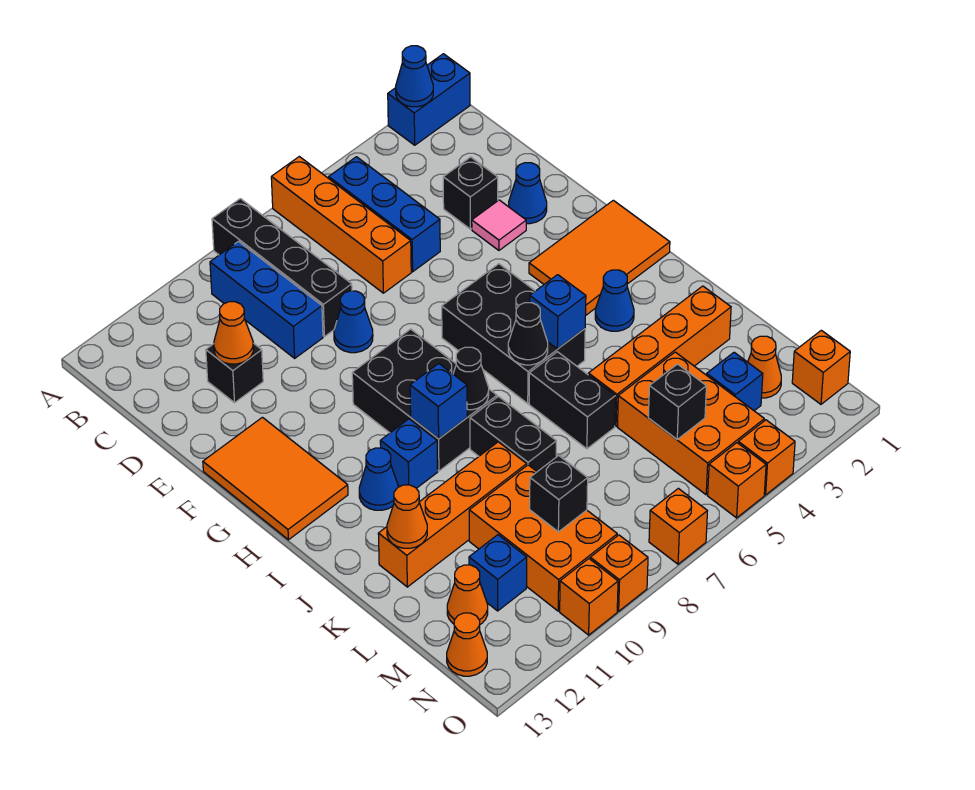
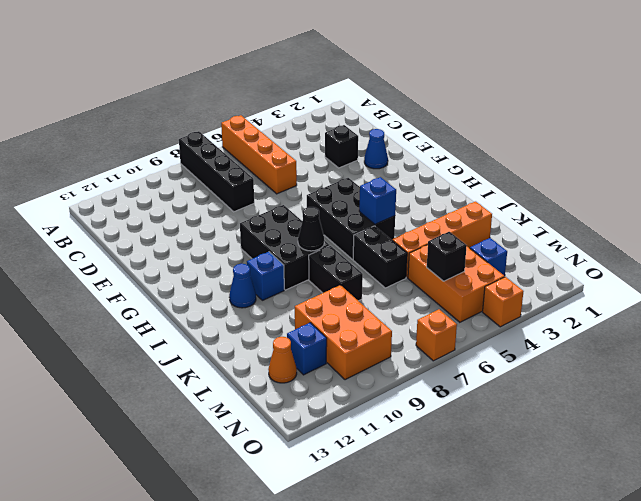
none -> blue 1x2 brick [388,54,470,145]
none -> blue 1x3 brick [329,157,440,272]
none -> blue 1x3 brick [210,241,323,358]
none -> black 1x1 brick [206,343,263,403]

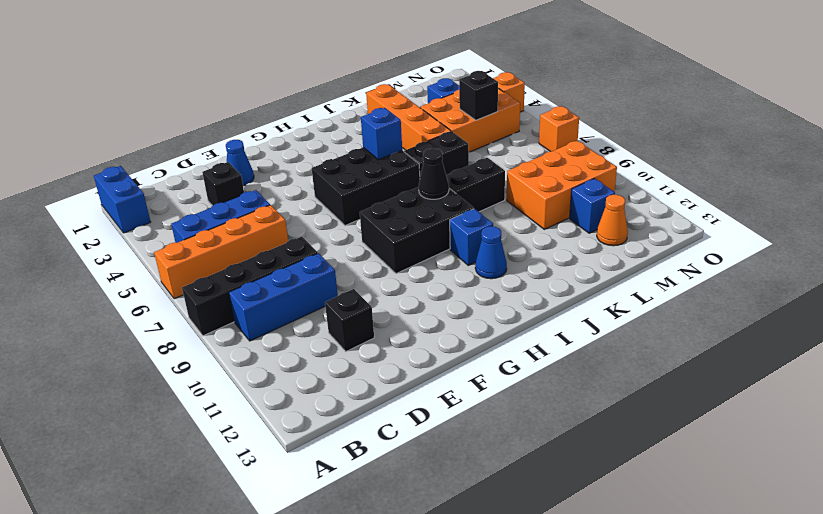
none -> pink 1x1 tile [472,200,526,250]
none -> blue 1x1 cone [334,291,373,353]
none -> orange 2x3 tile [203,417,348,540]
none -> orange 2x3 tile [529,200,670,315]

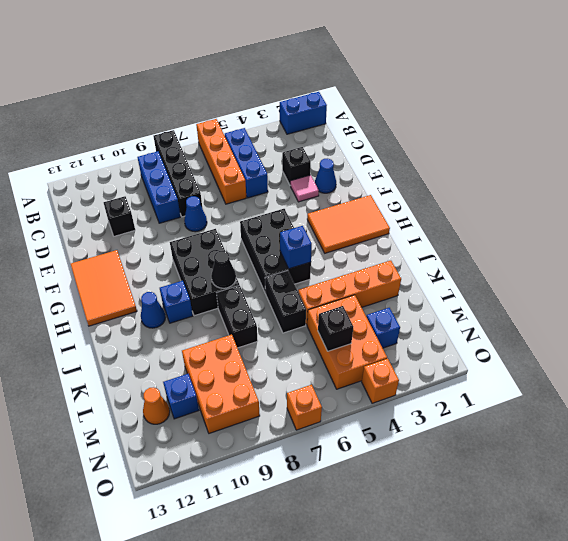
none -> blue 1x1 cone [595,270,634,331]
none -> orange 1x4 brick [378,442,527,587]
none -> orange 1x1 cone [748,336,781,398]
none -> orange 1x1 brick [792,330,850,404]

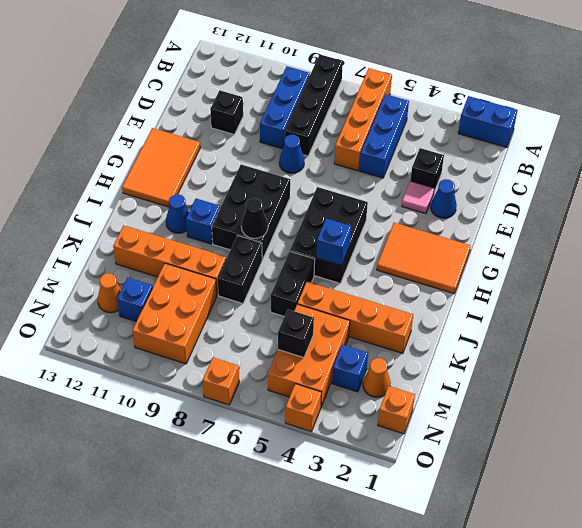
none -> blue 1x1 cone [595,270,634,331]
none -> orange 1x1 cone [447,613,487,676]
none -> orange 1x1 brick [708,443,766,518]
none -> orange 1x1 brick [590,535,648,611]

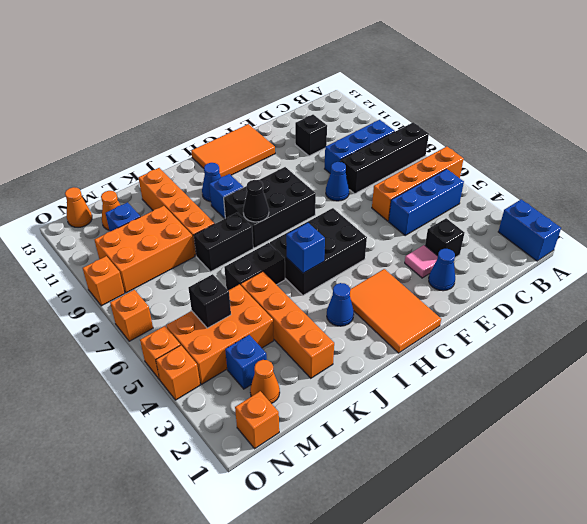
none -> orange 1x1 brick [560,559,618,635]
none -> blue 1x1 cone [396,46,433,107]
none -> orange 1x1 cone [214,302,253,364]
none -> black 1x1 cone [508,303,548,365]

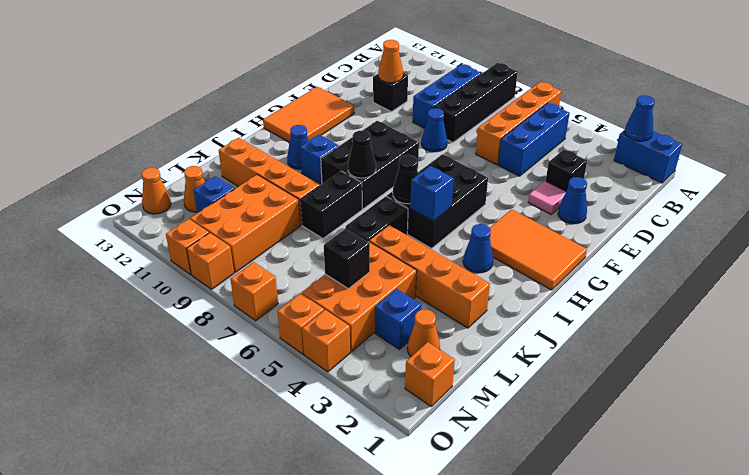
none -> blue 1x1 brick [410,364,467,439]
none -> orange 1x1 cone [387,485,427,548]
none -> black 1x1 brick [530,455,588,532]

